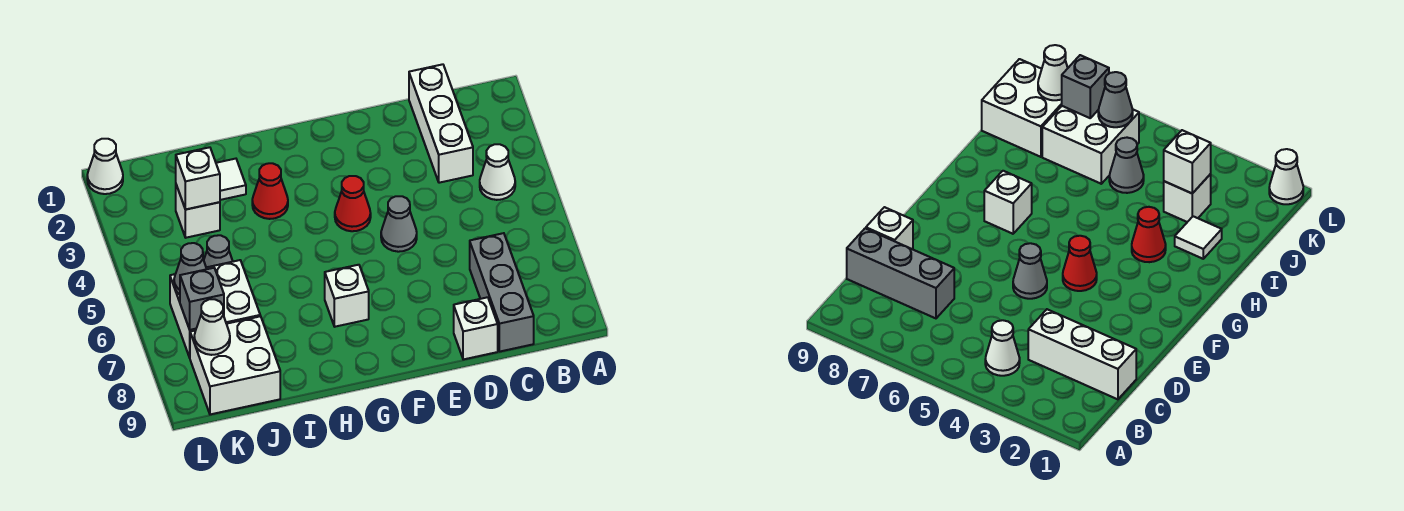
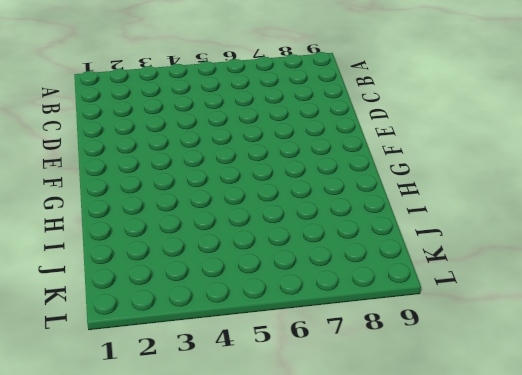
none -> white 1x1 cone [480,144,515,200]
none -> white 1x3 brick [409,64,473,183]
none -> grey 1x3 brick [470,233,534,352]

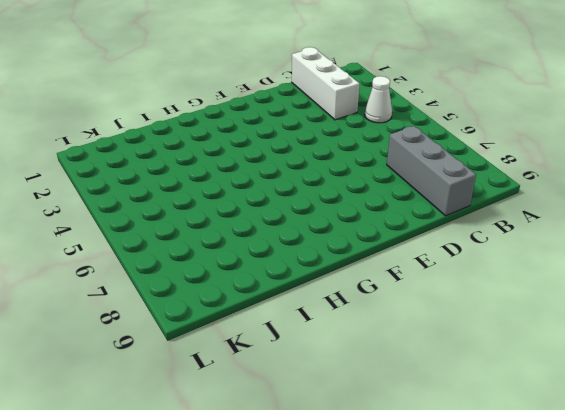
none -> white 1x1 brick [454,297,498,360]
none -> grey 1x1 cone [381,196,417,252]
none -> red 1x1 cone [335,176,371,231]

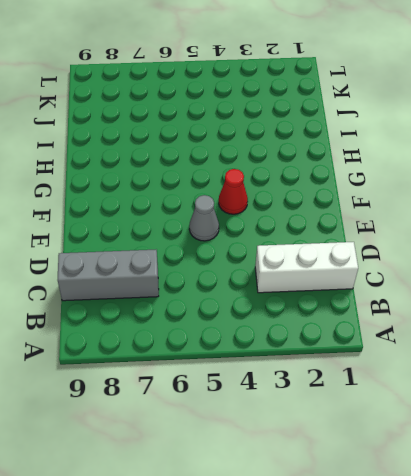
none -> white 1x1 cone [480,144,515,200]
none -> white 1x1 brick [454,297,498,360]
none -> white 1x1 brick [325,265,369,327]

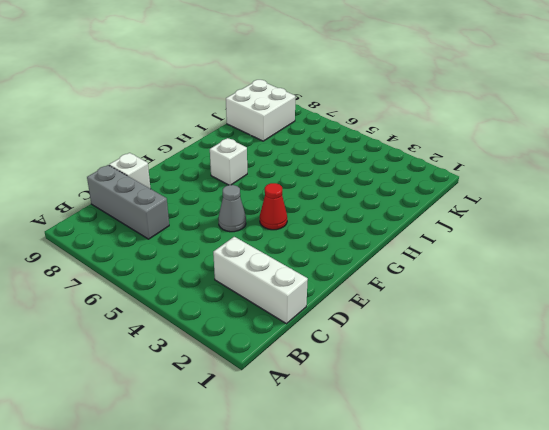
none -> white 1x1 cone [480,144,515,200]
none -> red 1x1 cone [252,163,288,219]
none -> white 1x1 tile [216,159,246,200]

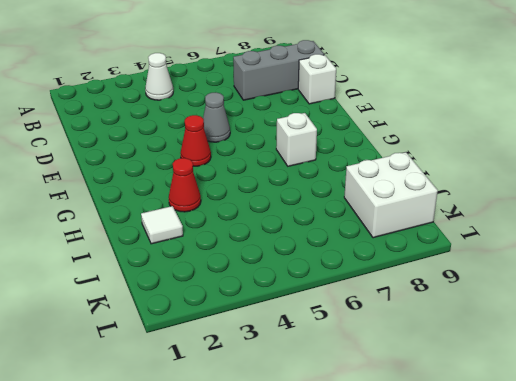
none -> white 1x3 brick [409,64,473,183]
none -> white 1x1 brick [176,185,220,238]
none -> grey 1x1 cone [204,235,233,267]

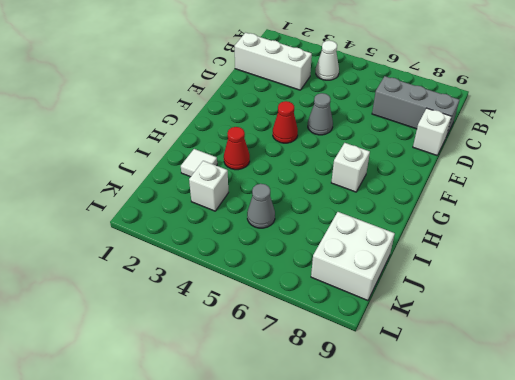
none -> white 2x2 brick [170,260,260,358]
none -> white 1x1 cone [87,139,123,194]
none -> white 1x1 brick [176,147,220,210]

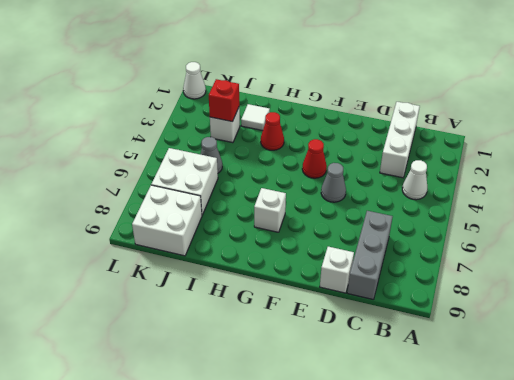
red 1x1 brick [209,79,239,122] -> white 1x1 brick [176,147,220,210]
none -> grey 1x1 cone [174,243,207,294]
none -> grey 1x1 brick [180,268,224,330]
none -> white 1x1 cone [194,299,230,355]

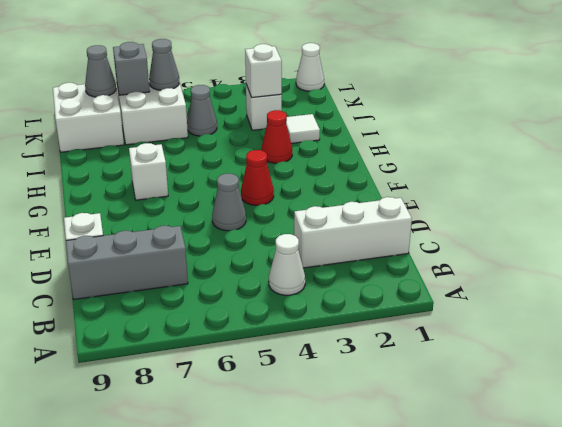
grey 1x1 cone [85,45,116,97] -> white 1x1 cone [194,299,230,355]

